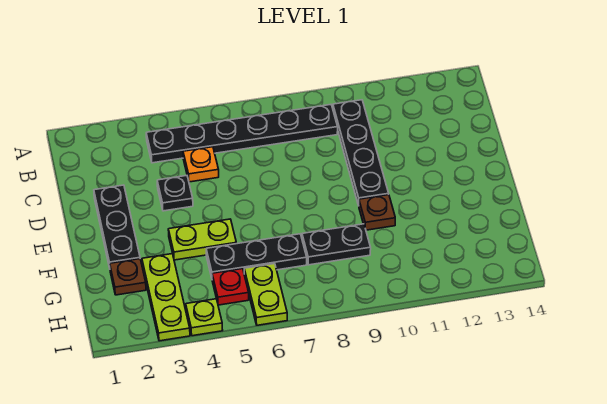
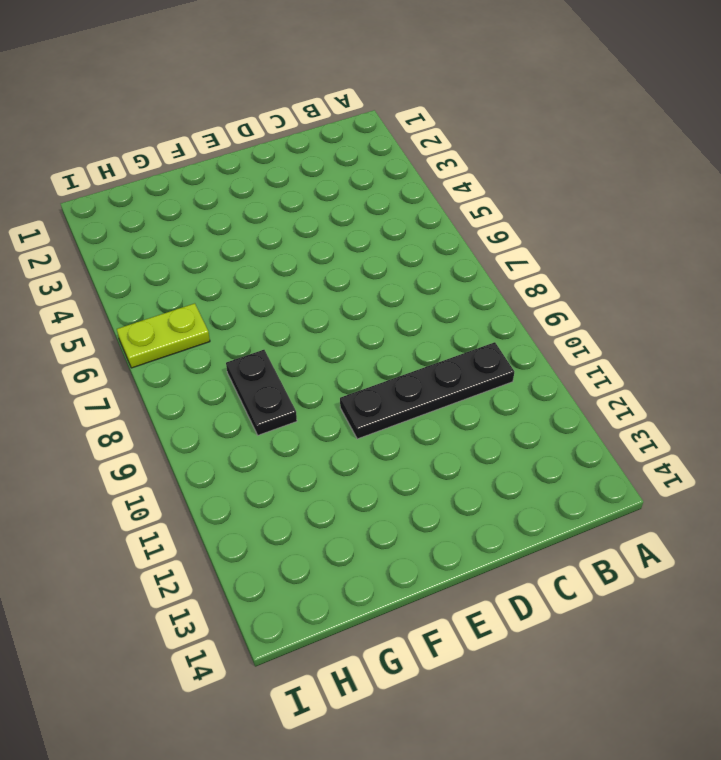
none -> black 1x6 plate [146,105,338,163]
none -> orange 1x1 plate [183,147,219,182]
none -> black 1x3 plate [94,185,140,268]

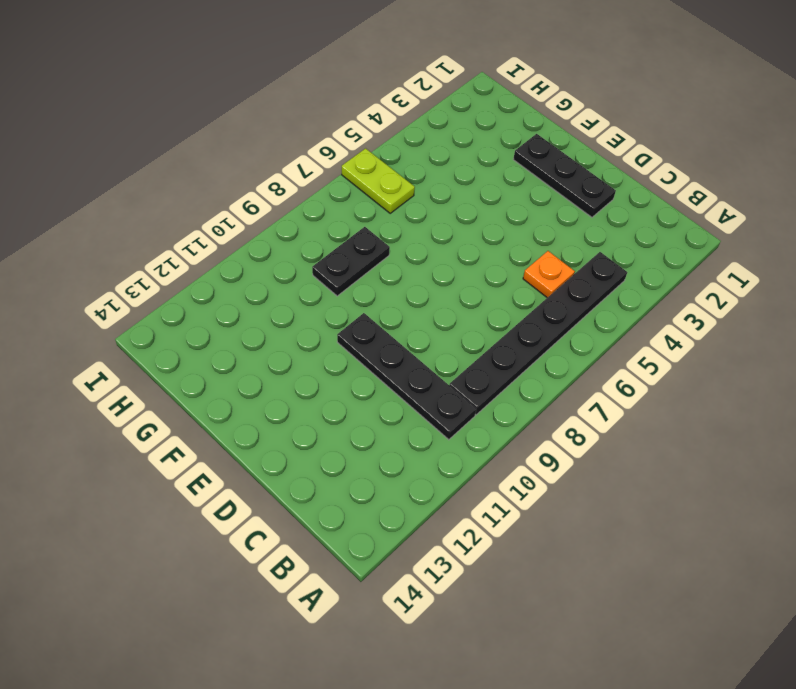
none -> black 1x1 plate [157,176,193,211]
none -> lime 1x2 plate [168,219,236,260]
none -> brown 1x1 plate [359,195,395,230]

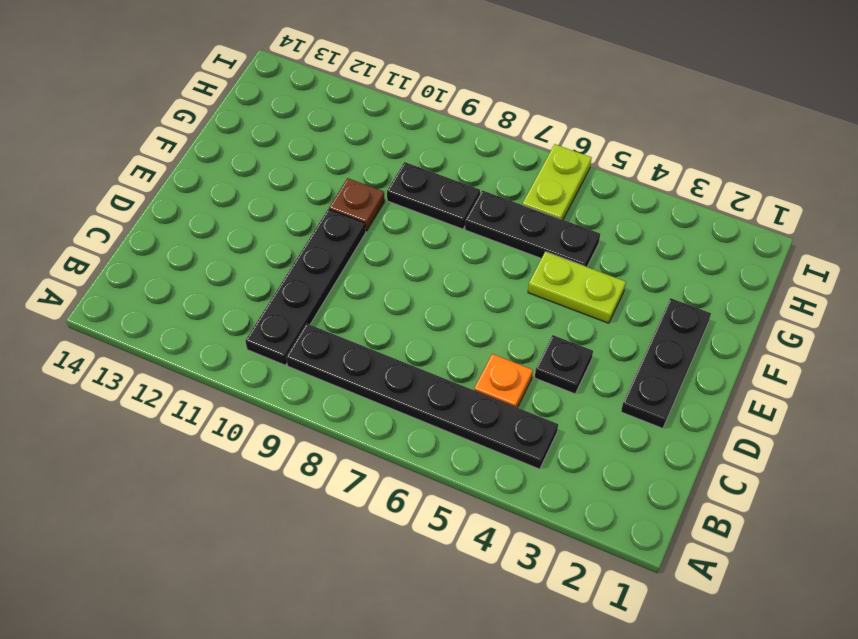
none -> brown 1x1 plate [110,259,146,295]
none -> lime 1x3 plate [142,254,190,341]
none -> red 1x1 plate [212,269,249,305]

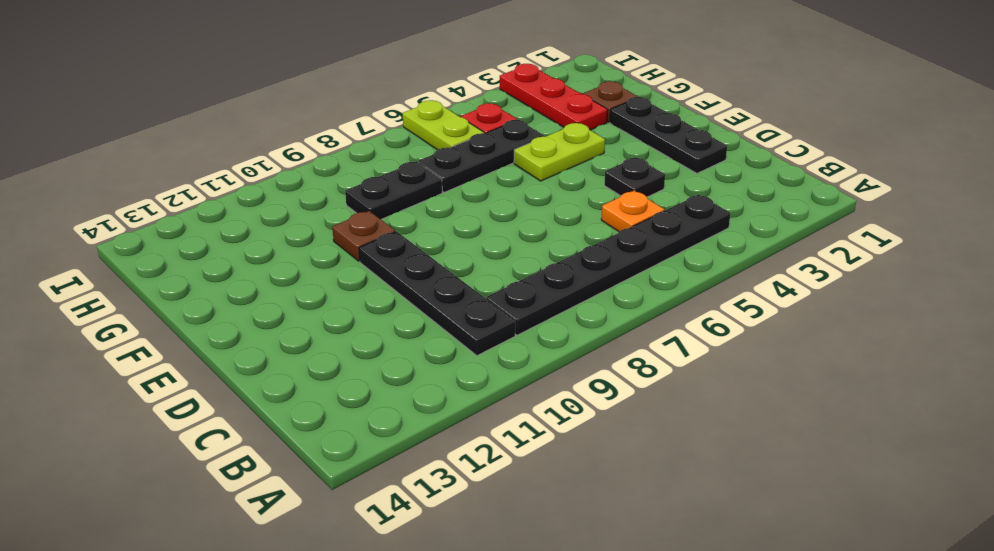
red 1x3 plate [500,64,608,130] -> lime 1x3 plate [142,254,190,341]
none -> lime 1x1 plate [186,299,223,336]

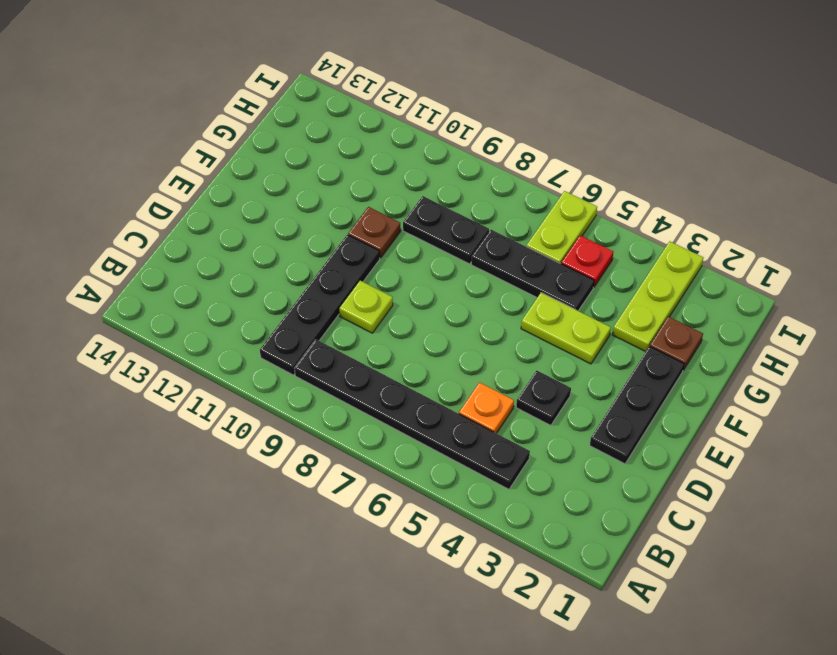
lime 1x1 plate [339,281,393,333] -> lime 1x1 plate moved to [186,299,223,336]

